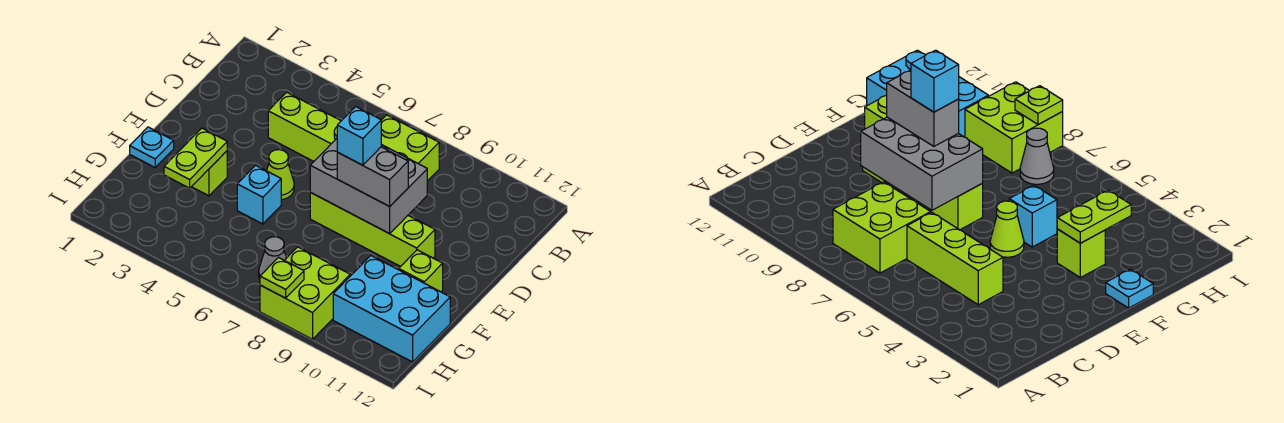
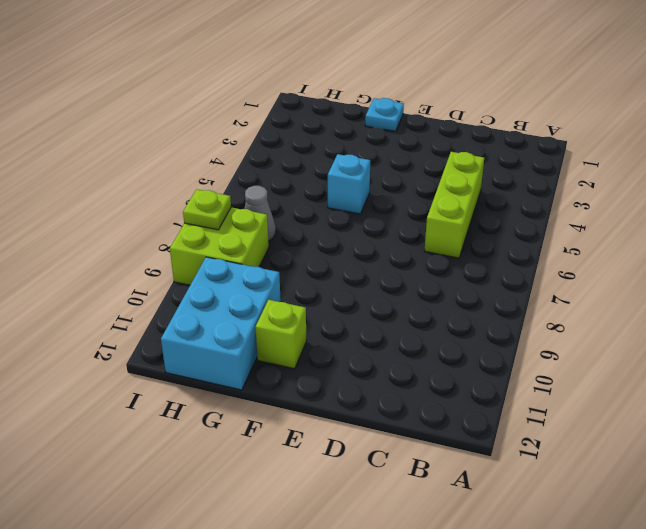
none -> lime 2x2 brick [381,115,439,181]
none -> lime 1x1 cone [267,150,294,200]
none -> lime 1x4 brick [310,193,435,267]

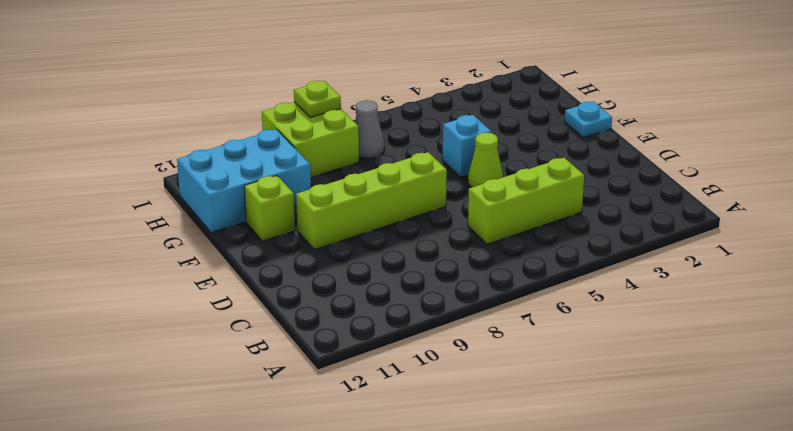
none -> lime 2x2 brick [381,115,439,181]
none -> lime 1x1 brick [192,151,227,196]
none -> grey 2x3 brick [310,139,427,234]

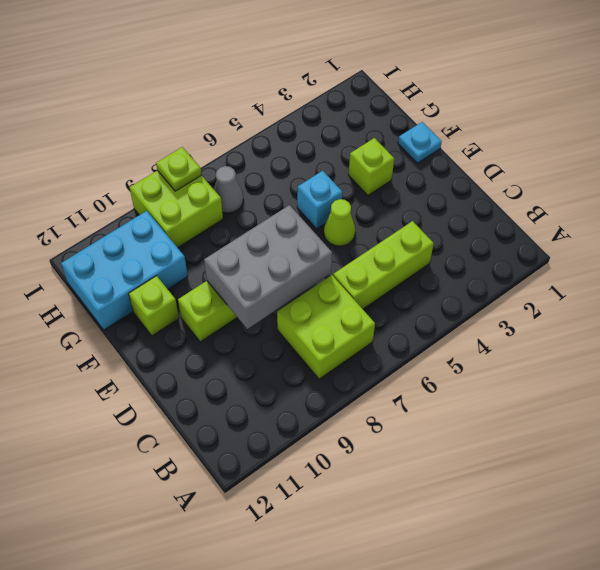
none -> lime 1x2 plate [164,128,227,188]
none -> grey 1x2 brick [337,147,408,206]
none -> cyan 1x1 brick [337,107,381,165]

